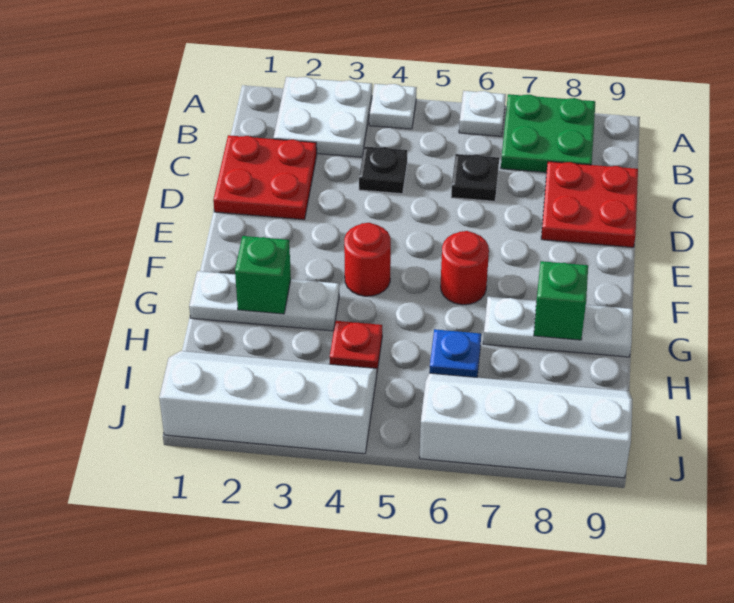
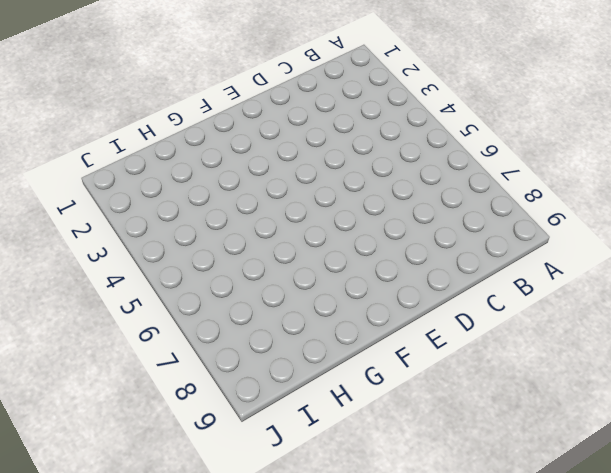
none -> white 2x2 plate [274,77,372,157]
none -> white 1x1 plate [369,84,417,129]
none -> white 1x1 plate [459,91,506,136]

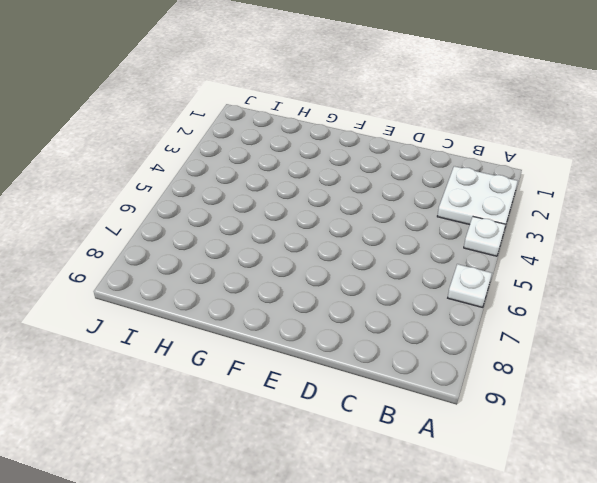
none -> green 2x2 plate [501,94,595,172]
none -> red 2x2 plate [213,135,317,220]
none -> black 1x1 plate [359,146,407,194]

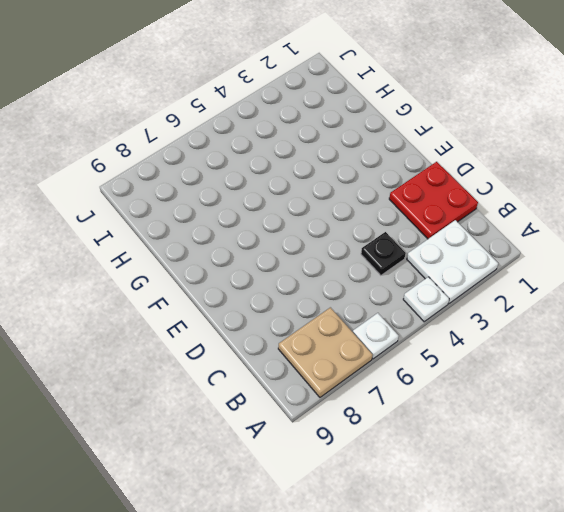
tan 2x2 plate [278,307,373,397] -> green 2x2 plate [501,94,595,172]
none -> black 1x1 plate [451,154,499,201]
none -> red 2x2 plate [541,161,638,247]
none -> red 1x1 round brick [344,223,391,296]

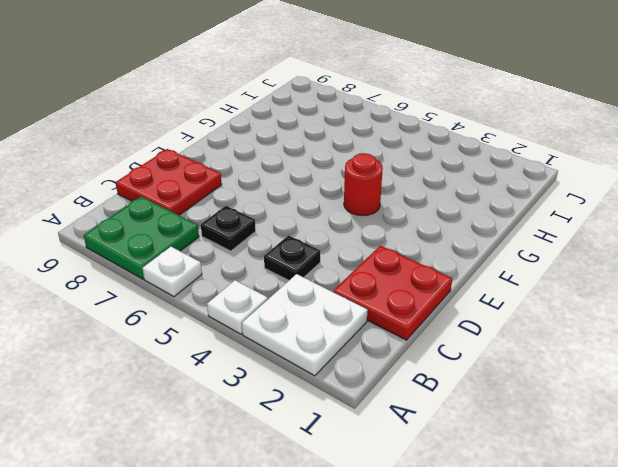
none -> red 1x1 round brick [441,231,489,305]
none -> white 1x3 plate [189,271,339,331]
none -> white 1x3 plate [483,296,633,357]

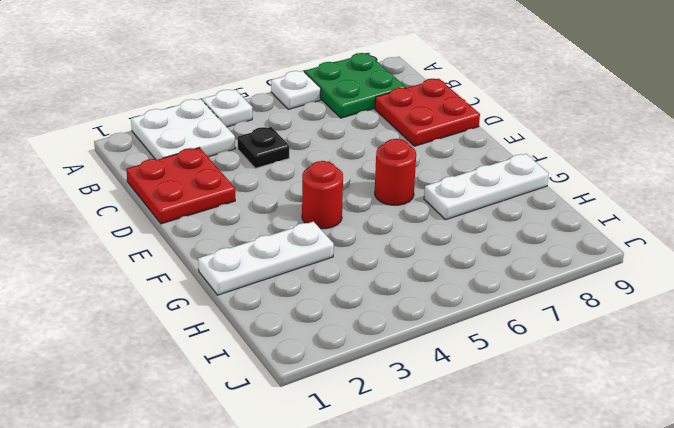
none -> black 1x1 plate [451,154,499,201]
none -> red 1x1 plate [330,321,382,370]
none -> blue 1x1 plate [429,329,481,377]

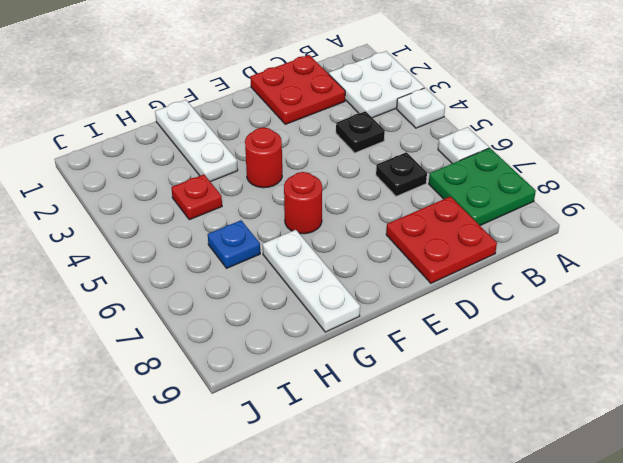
none -> white 2x4 slope [159,351,377,454]
none -> white 2x4 slope [419,373,632,478]
none -> green 1x1 brick [235,236,291,314]

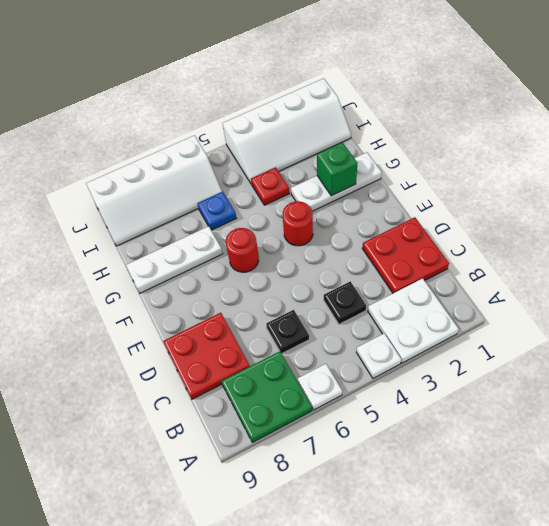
none -> green 1x1 brick [534,261,588,340]

